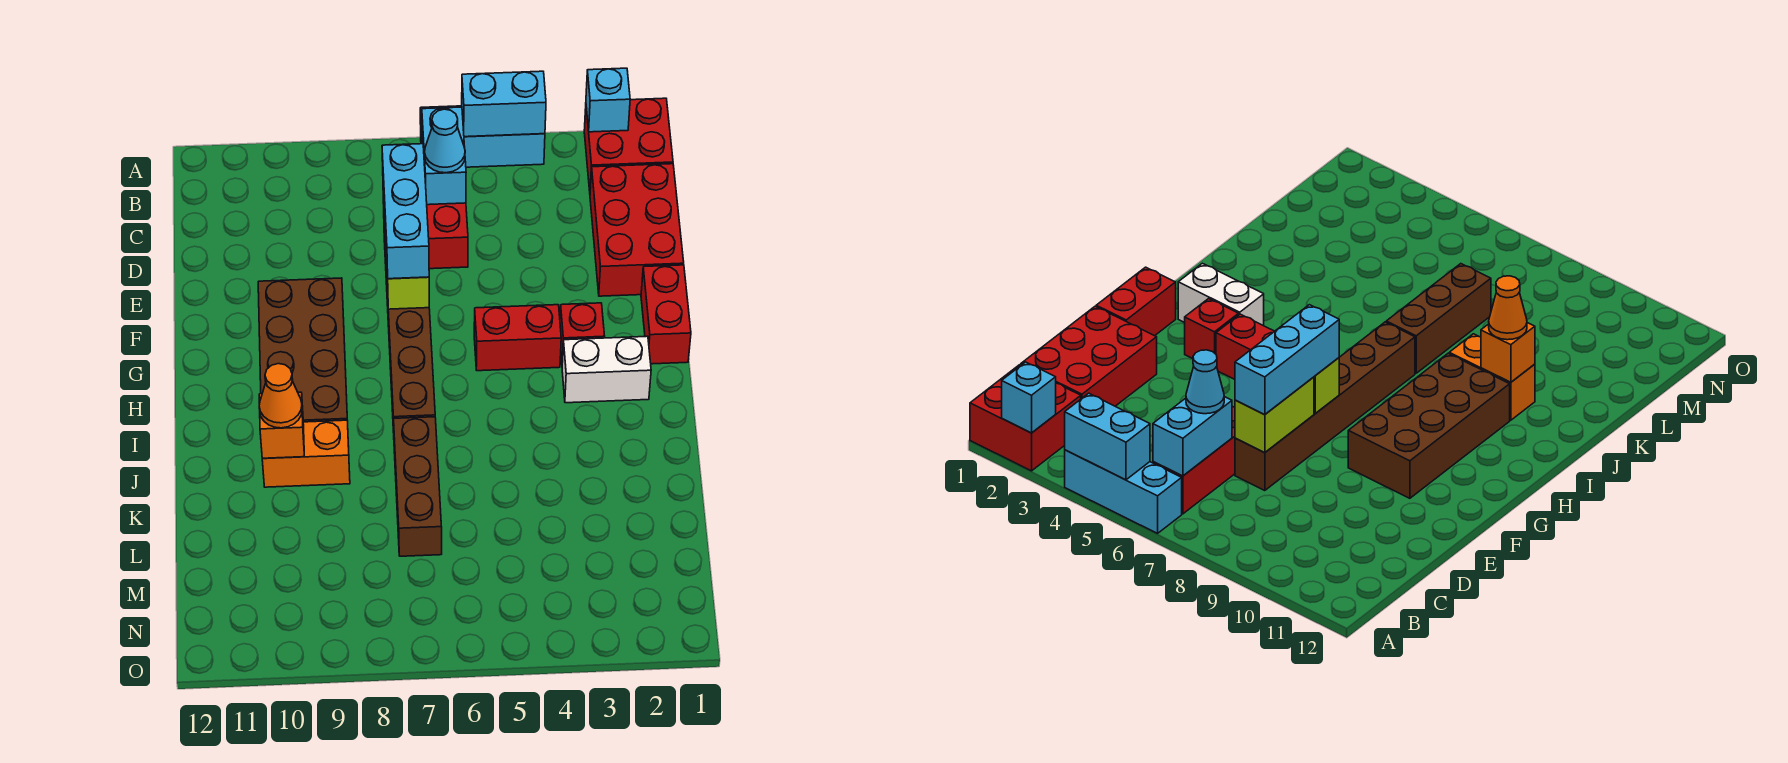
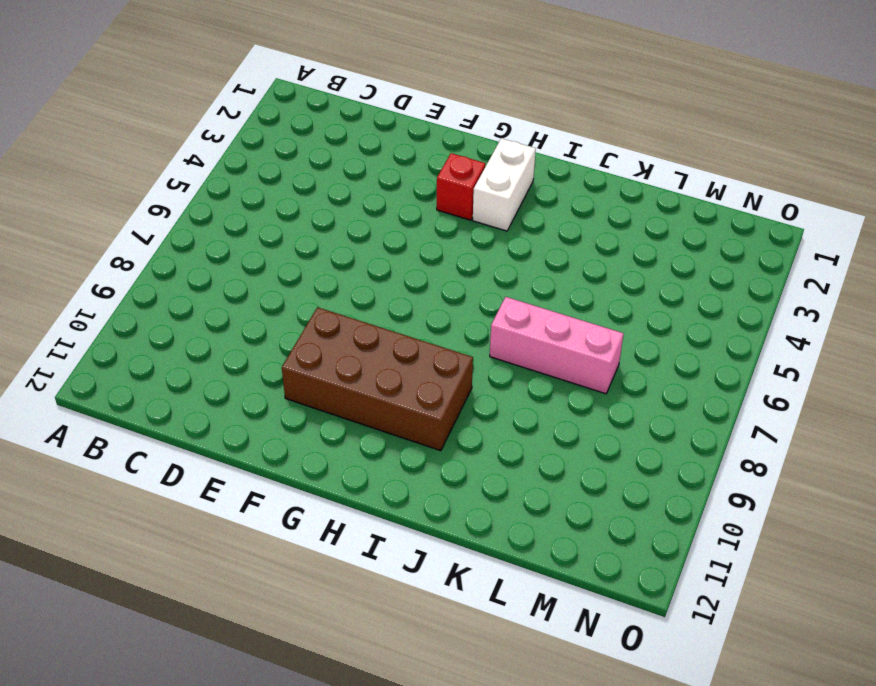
pink 1x3 brick [490,297,624,394] -> brown 1x3 brick [394,417,442,556]
none -> red 2x2 brick [584,98,673,191]
none -> cyan 1x3 brick [420,106,545,167]
none -> red 1x3 brick [427,203,468,269]

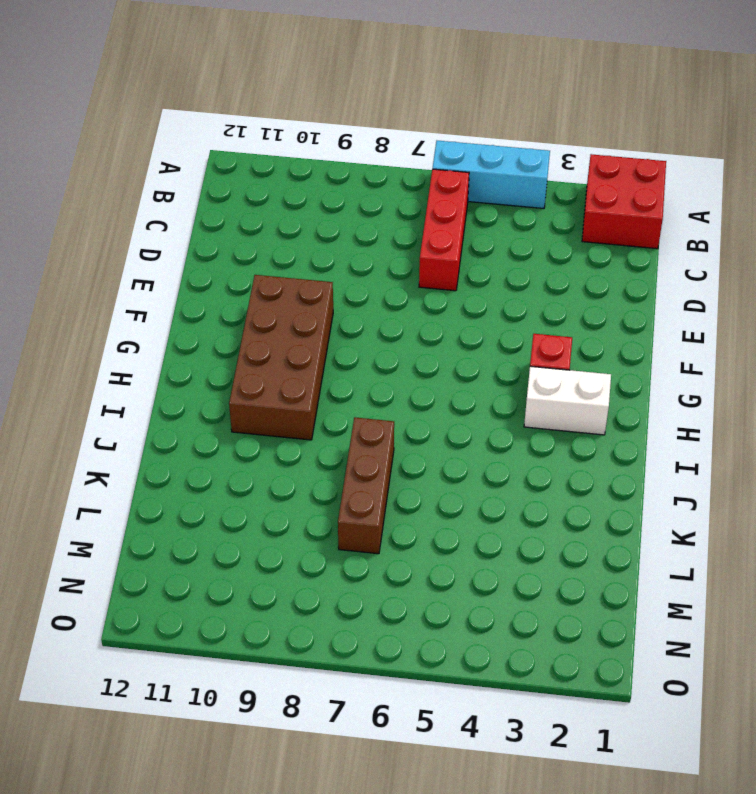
none -> red 2x3 brick [590,164,684,296]
none -> brown 1x6 brick [384,227,435,432]
none -> red 1x2 brick [641,265,691,364]

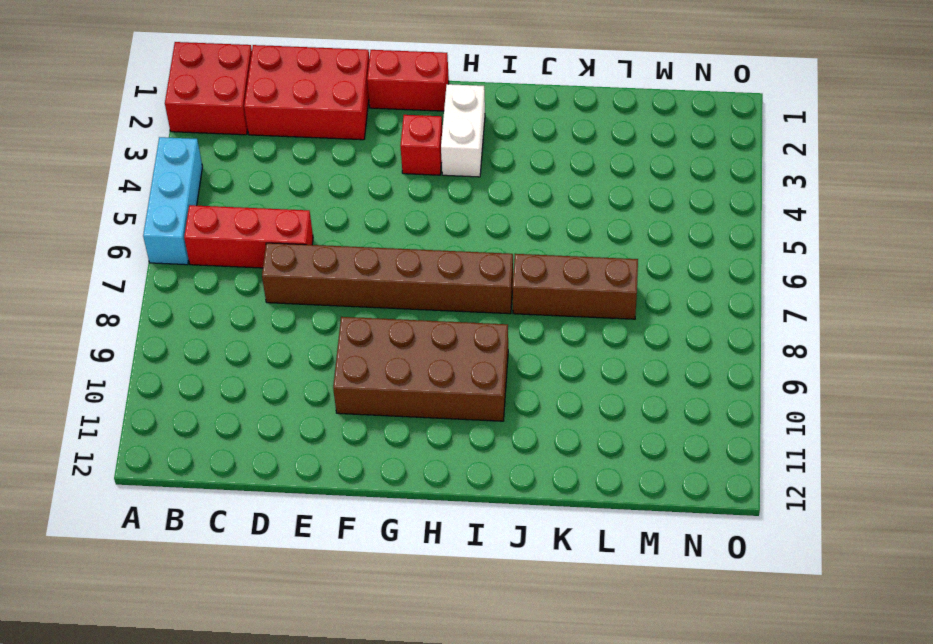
none -> red 1x2 brick [474,305,561,371]
none -> orange 1x2 brick [262,420,350,487]
none -> cyan 1x1 brick [586,68,630,132]

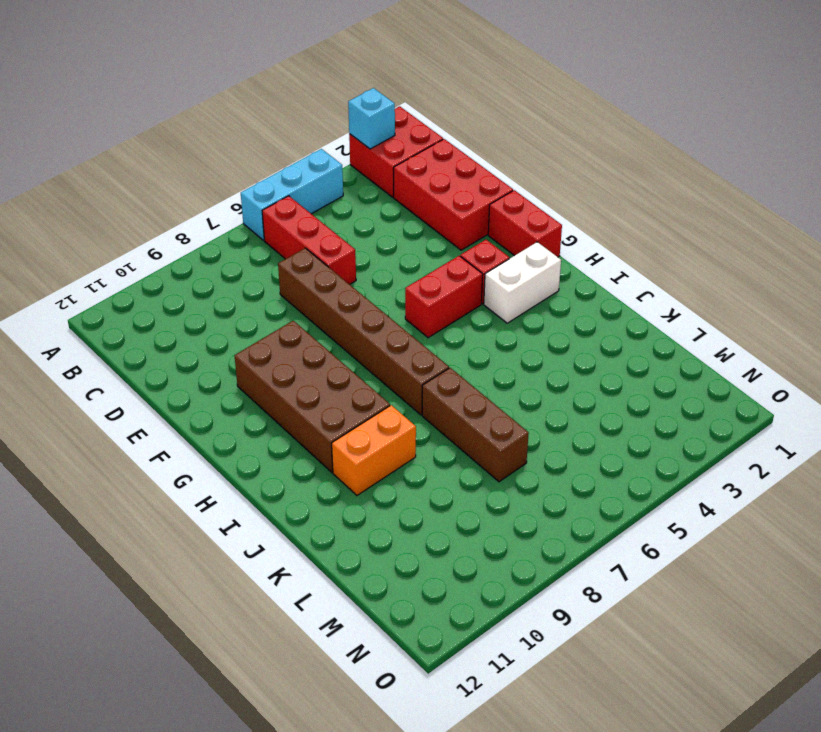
none -> cyan 1x2 brick [462,71,546,137]
none -> cyan 1x2 brick [422,107,466,205]
none -> lime 1x2 brick [1235,377,1314,453]

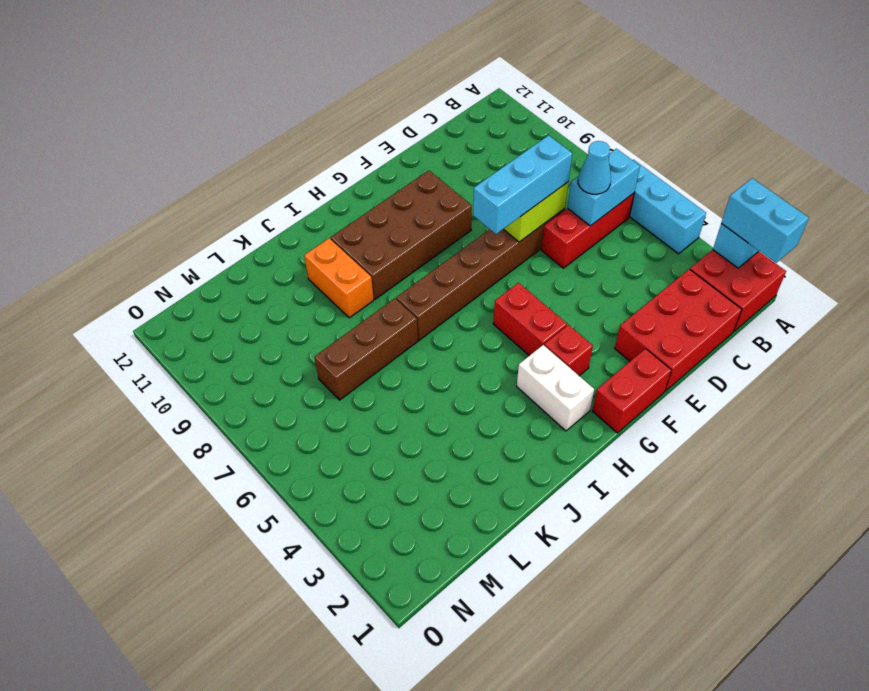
cyan 1x2 brick [721,178,809,263] -> cyan 1x2 brick moved to [462,71,546,137]
none -> lime 1x1 brick [386,254,429,309]
none -> orange 1x1 brick [259,392,304,458]
none -> orange 1x1 cone [259,364,302,428]

